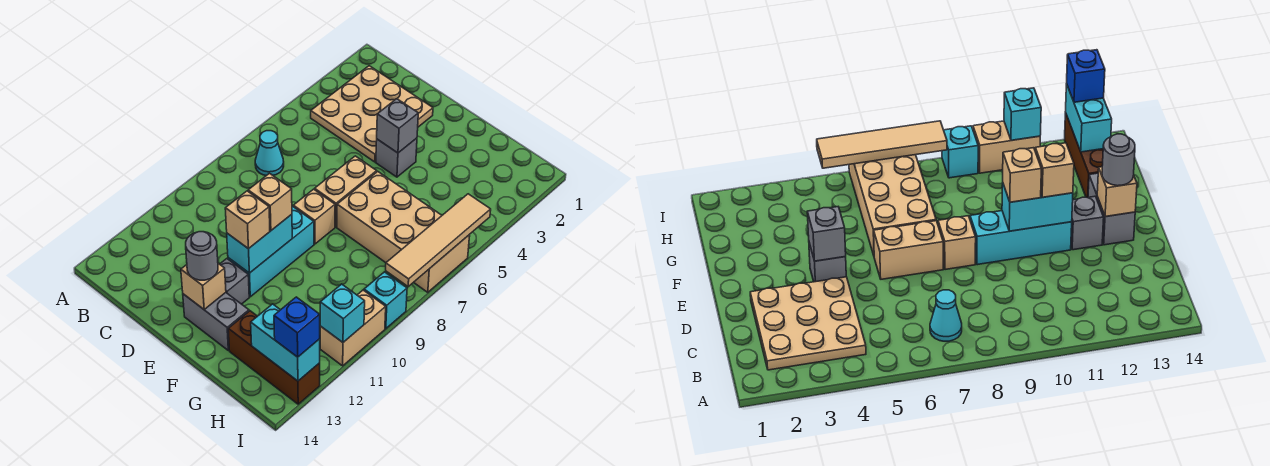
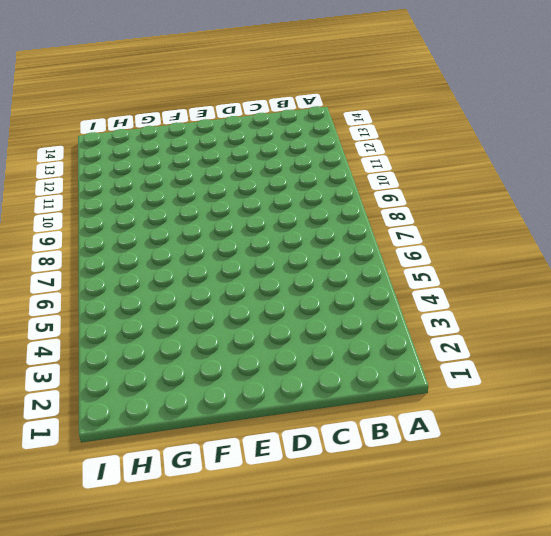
none -> tan 3x3 plate [311,66,433,162]
none -> cyan 1x1 cone [255,131,284,176]
none -> grey 1x1 brick [376,138,417,177]

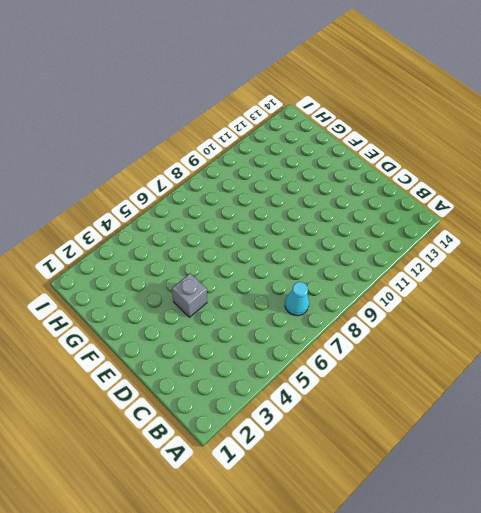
none -> tan 3x3 plate [311,66,433,162]
none -> tan 1x2 brick [315,156,377,227]
none -> tan 1x1 brick [293,189,335,244]

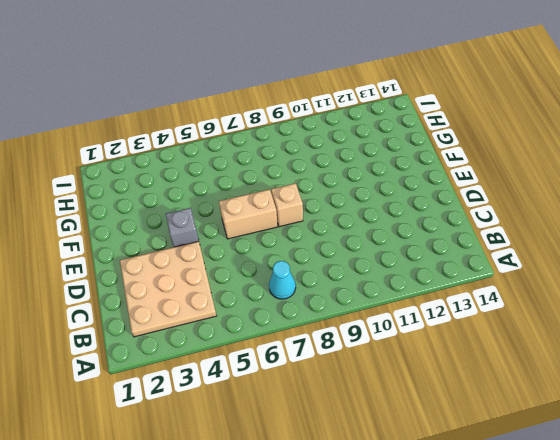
none -> cyan 1x3 brick [228,206,314,297]
none -> grey 1x1 brick [220,259,249,304]
none -> grey 1x2 brick [183,293,249,351]

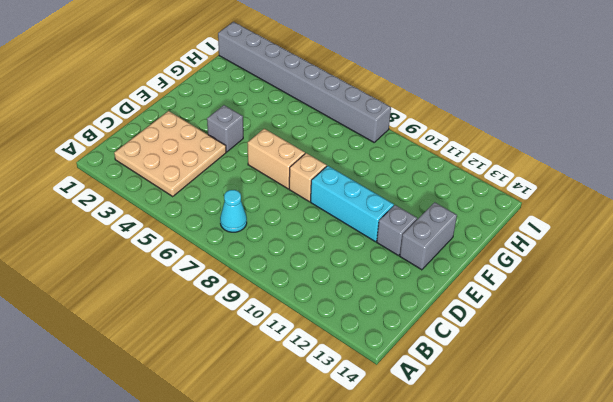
grey 1x8 brick [218,22,391,142] -> tan 2x4 brick [337,172,470,292]
none -> brown 1x3 brick [228,311,320,404]
none -> cyan 1x1 brick [364,272,407,329]
none -> tan 1x2 brick [320,290,386,366]

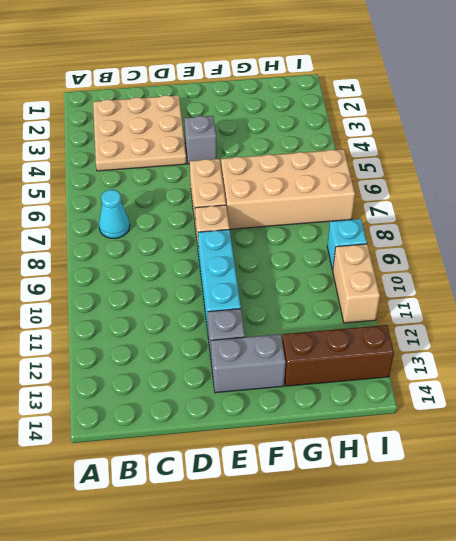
none -> grey 1x1 brick [377,99,418,153]
none -> cyan 1x2 brick [227,214,292,273]
none -> tan 1x1 brick [181,263,226,309]

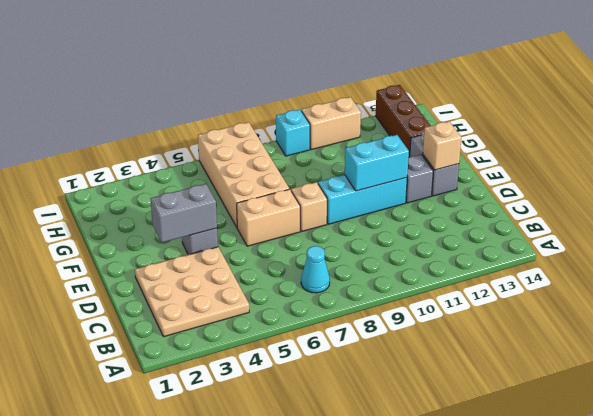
grey 1x2 brick [150,184,217,242] -> grey 1x1 brick [377,99,418,153]
none -> cyan 1x2 brick [251,304,320,381]
none -> tan 1x4 tile [386,194,491,287]
none -> cyan 1x1 brick [320,284,365,342]

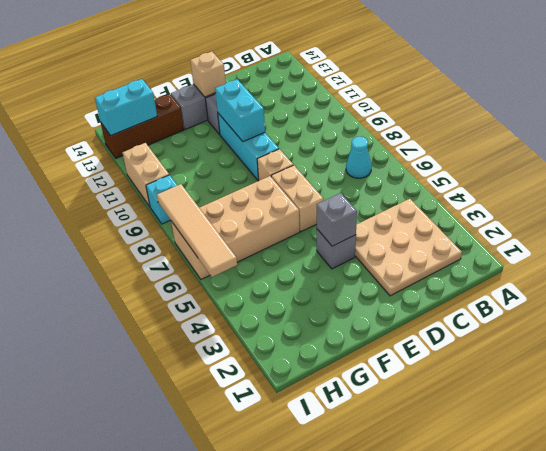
none -> cyan 1x1 brick [320,284,365,342]
none -> tan 1x1 brick [248,173,292,230]
none -> tan 1x1 brick [225,191,270,249]

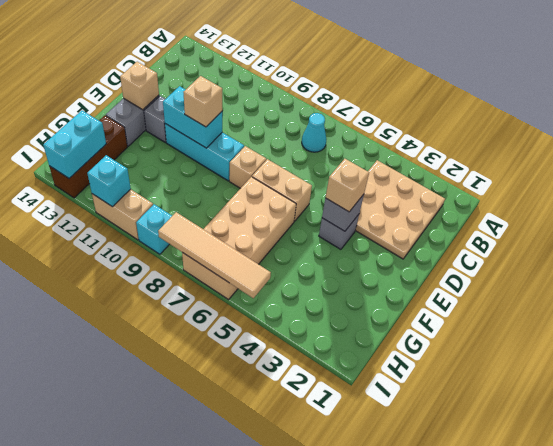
tan 1x1 brick [326,159,369,212] -> tan 1x1 brick moved to [225,191,270,249]
none -> grey 1x1 round brick [186,232,218,280]
none -> blue 1x1 brick [274,297,320,357]

